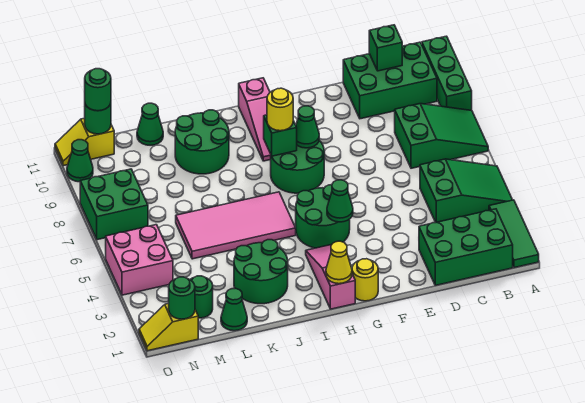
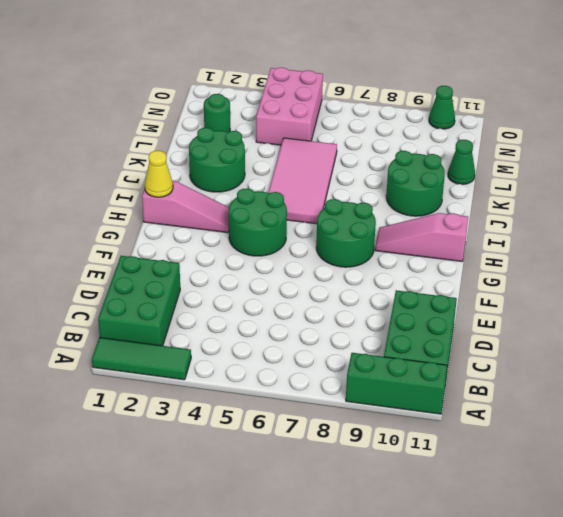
pink 2x3 brick [256,67,323,145] -> pink 2x2 brick [106,225,173,295]
none -> green 2x3 slope [420,159,512,222]
none -> green 2x3 slope [395,104,488,168]
none -> yellow 1x1 round brick [352,259,378,301]
none -> green 1x1 cone [221,288,247,331]

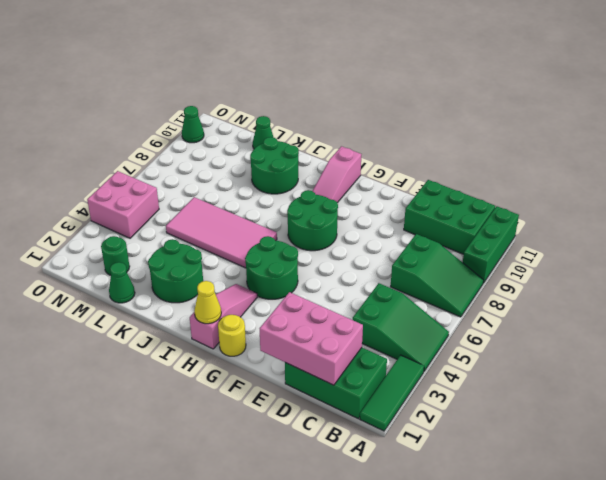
pink 2x3 brick [260,292,363,385] -> none
none -> yellow 1x2 slope [139,303,198,351]
none -> green 2x2 brick [80,169,148,240]
none -> yellow 1x2 slope [55,118,114,166]
none -> green 1x1 brick [369,25,402,71]

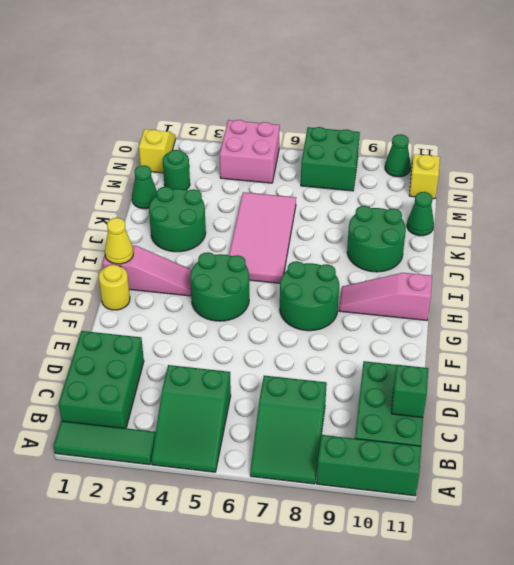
none -> green 1x1 cone [327,180,353,222]
none -> green 1x1 cone [296,106,319,148]
none -> green 1x1 brick [264,115,297,156]
none -> green 1x1 round brick [169,277,195,319]

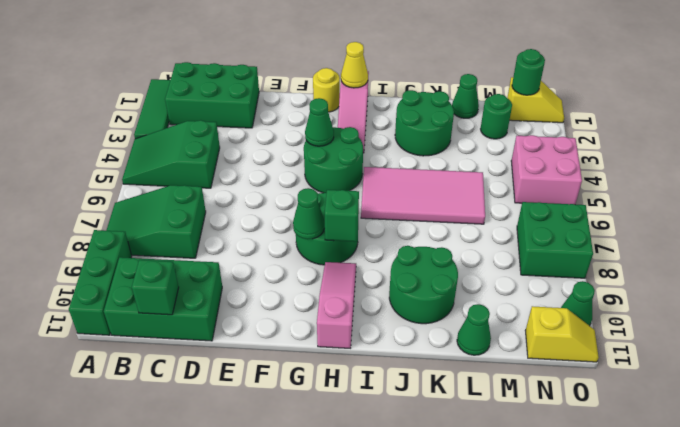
none -> green 1x1 round brick [85,103,111,134]
none -> yellow 1x1 round brick [267,88,293,131]
none -> green 1x1 round brick [85,69,111,111]

